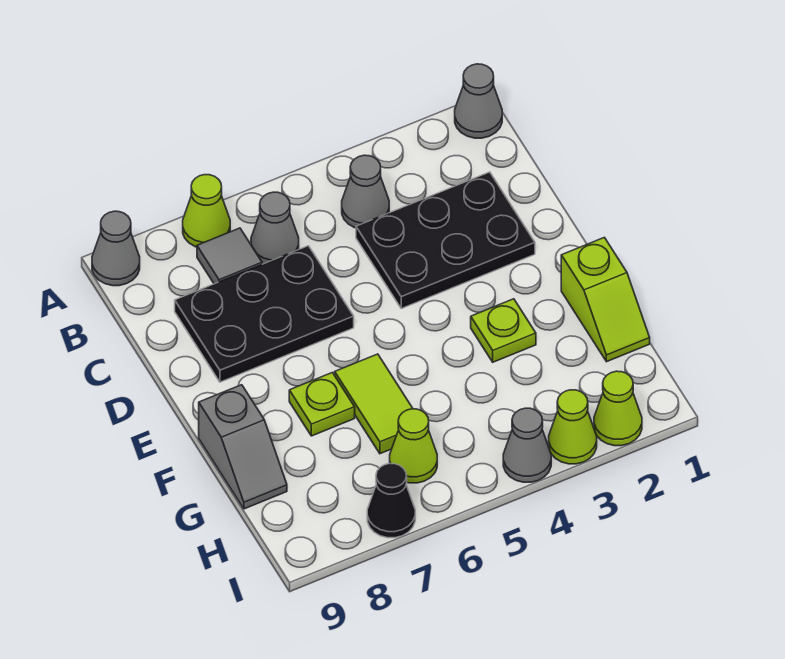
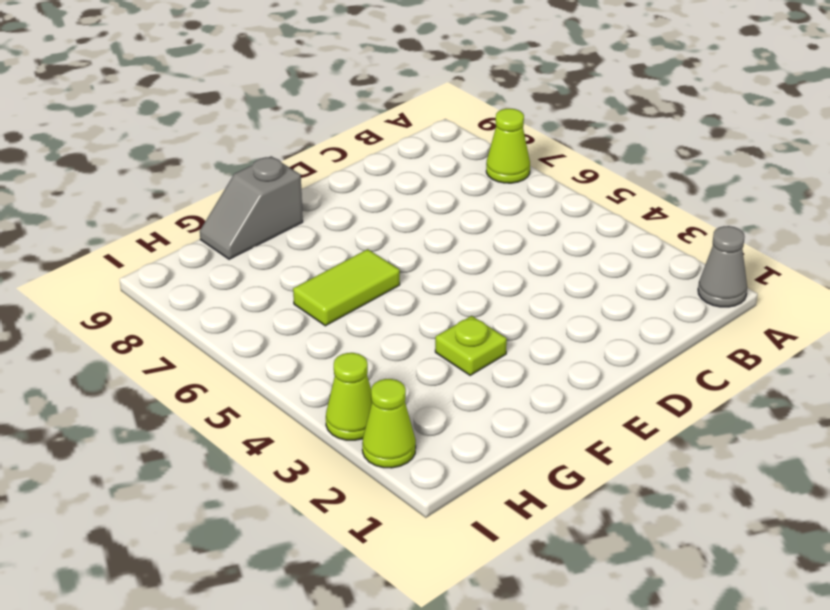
none -> grey 1x1 cone [92,211,140,286]
none -> grey 1x1 cone [342,155,389,228]
none -> grey 1x1 cone [251,192,299,264]

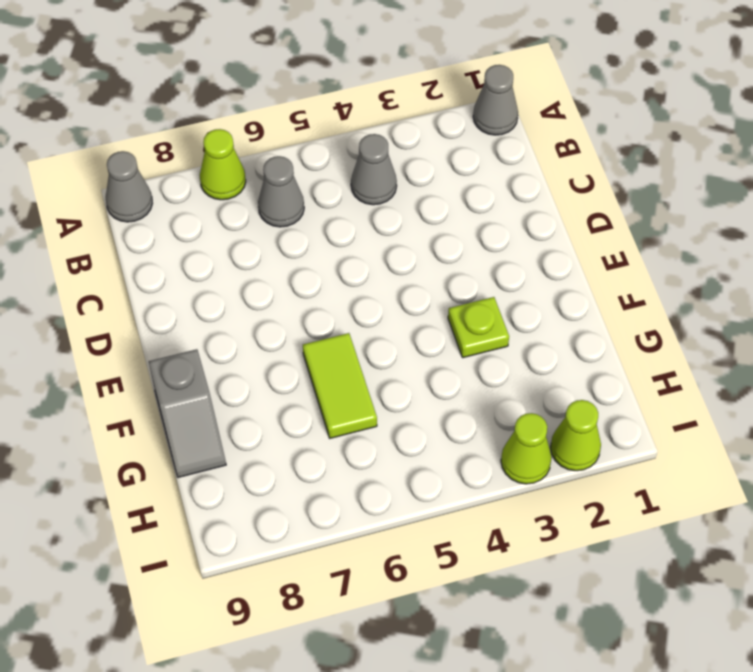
none -> grey 1x1 tile [197,228,262,284]
none -> black 2x3 plate [356,172,535,308]
none -> black 2x3 plate [175,246,354,382]

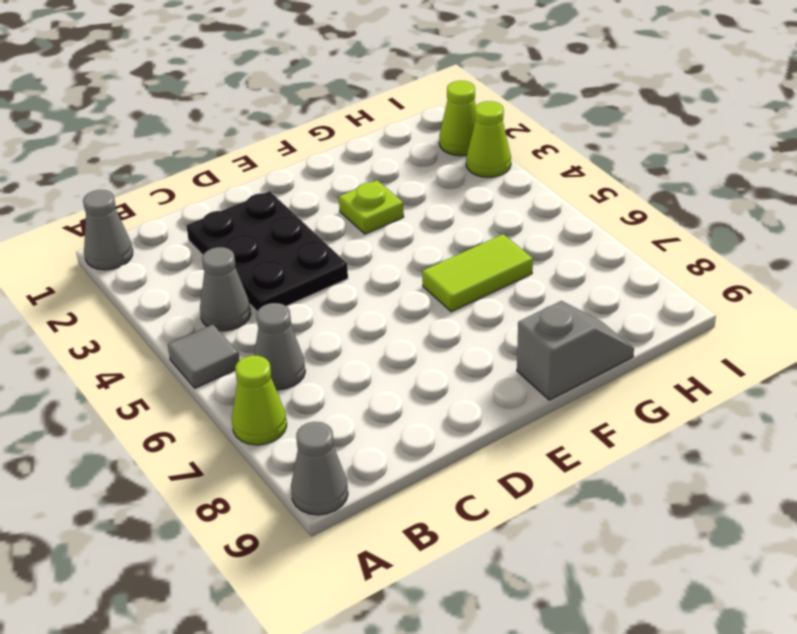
grey 1x1 tile [168,325,239,388] -> grey 1x1 tile moved to [197,228,262,284]
none -> black 2x3 plate [175,246,354,382]
none -> lime 1x2 slope [561,237,650,362]
none -> lime 1x1 plate [289,373,355,436]

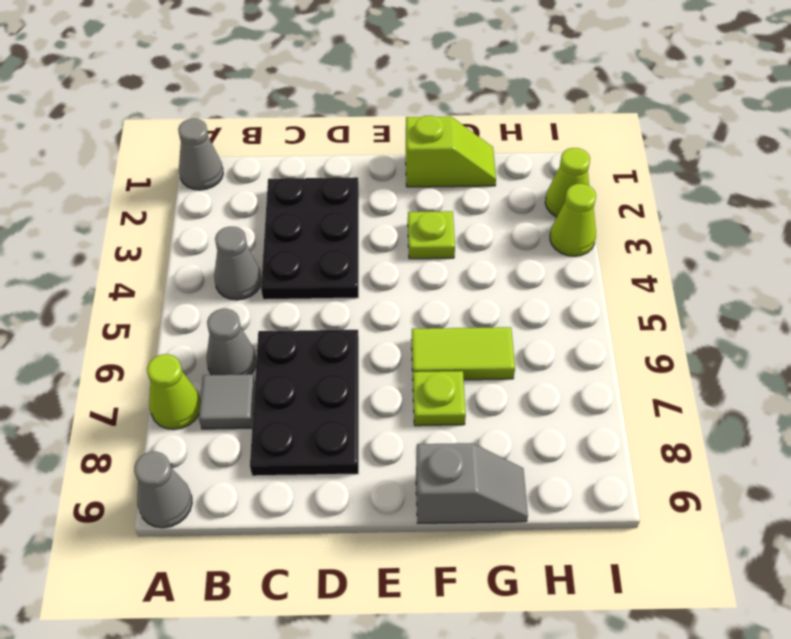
none -> lime 1x1 cone [390,409,437,483]
none -> grey 1x1 cone [503,408,551,482]
none -> black 1x1 cone [367,463,415,538]

